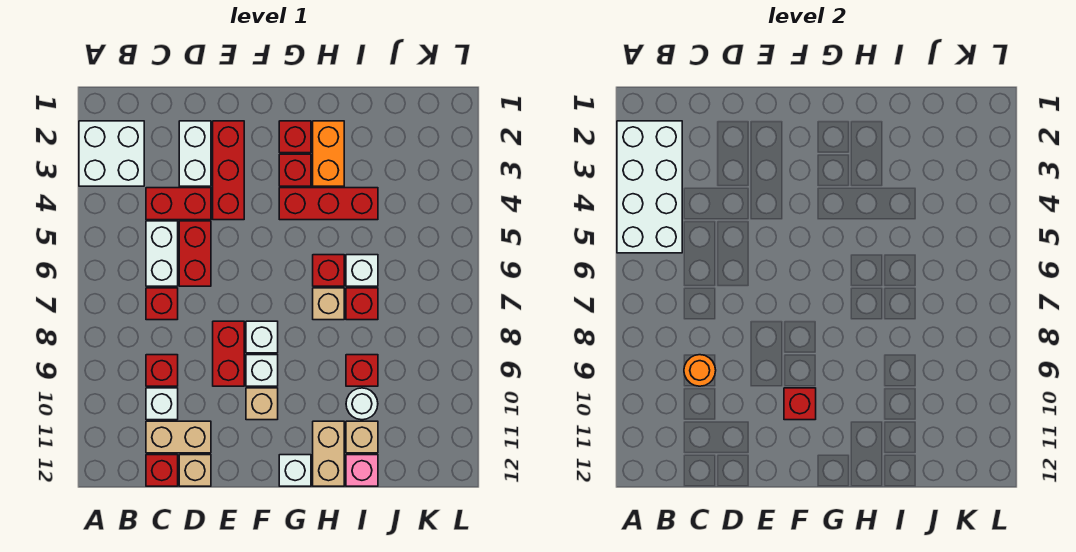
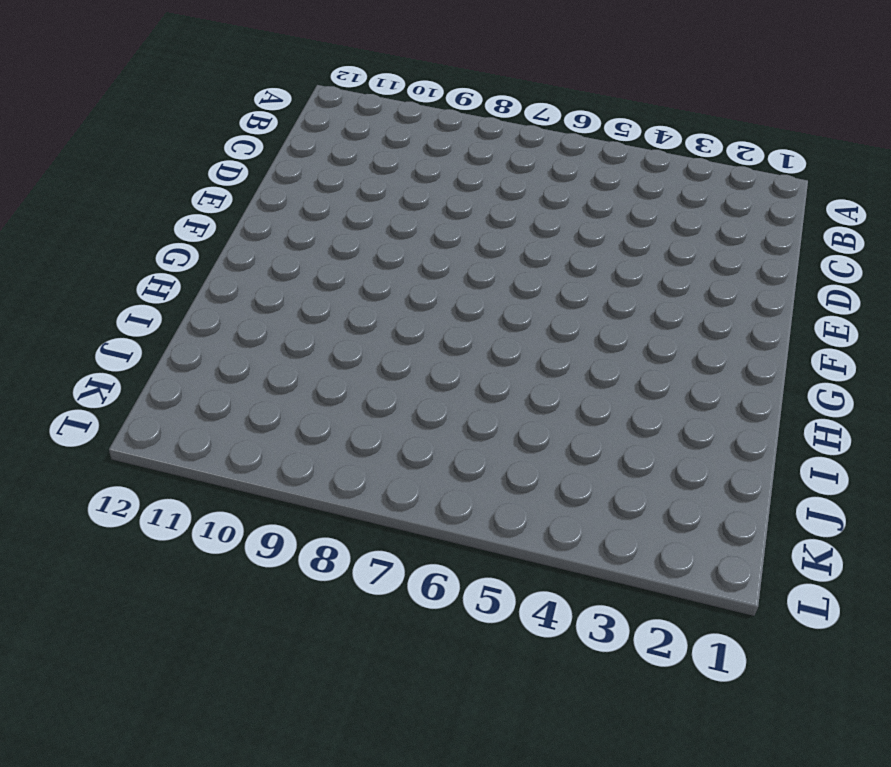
none -> white 2x2 brick [79,121,144,186]
none -> red 1x2 brick [146,188,211,220]
none -> white 1x2 brick [146,221,178,286]
none -> red 1x1 brick [146,288,178,320]

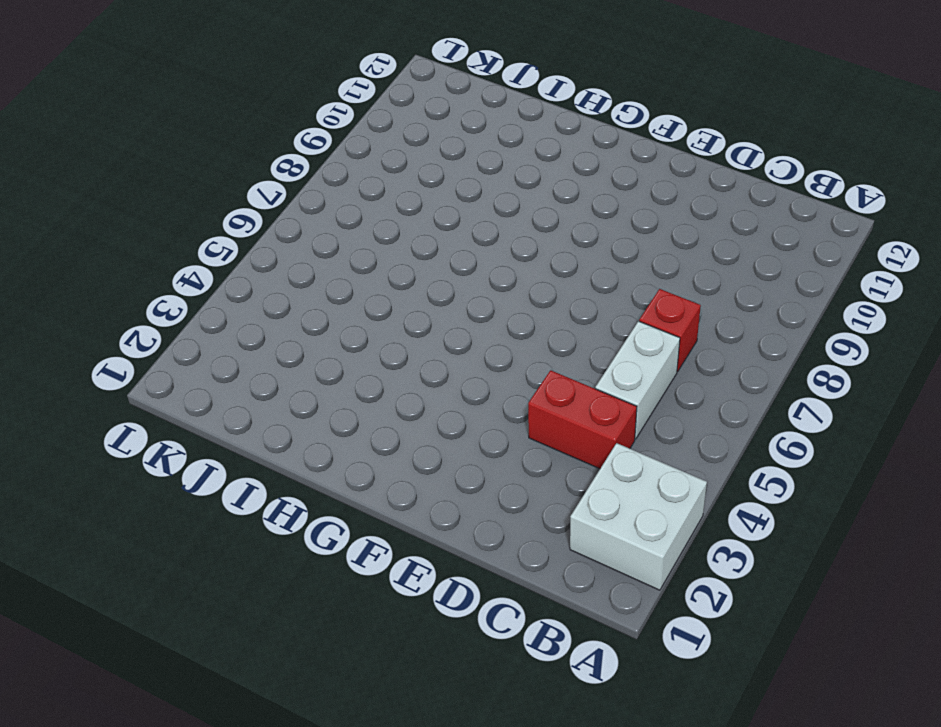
none -> red 1x1 brick [146,355,178,386]
none -> white 1x1 brick [146,388,178,420]
none -> tan 1x2 brick [146,421,211,453]
none -> red 1x1 brick [146,455,178,486]

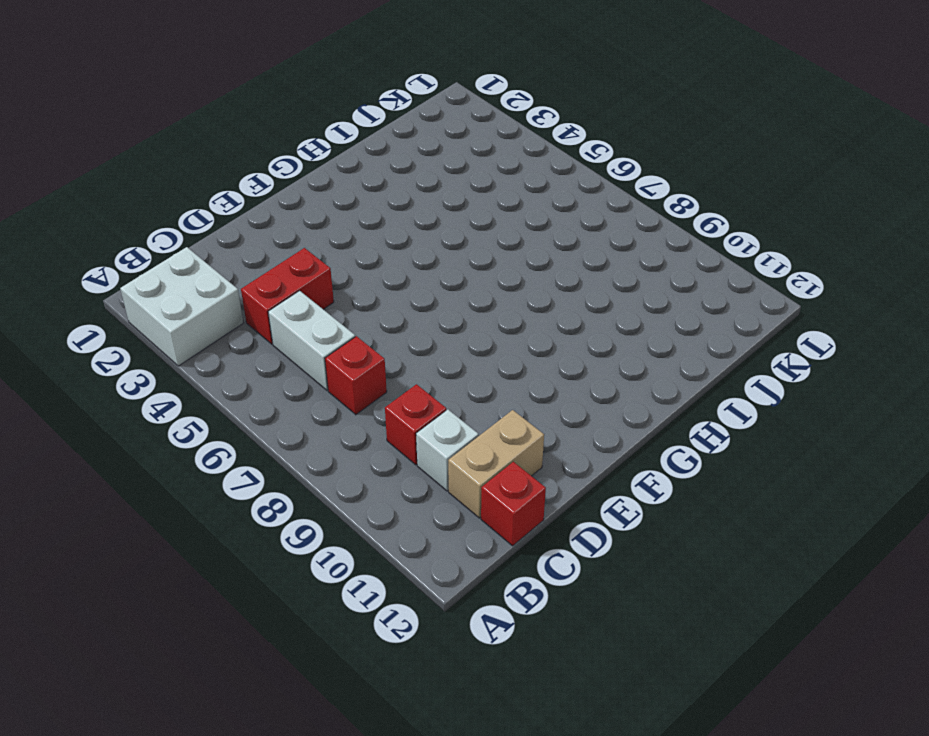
none -> white 1x2 brick [179,121,211,186]
none -> red 1x2 brick [179,221,211,286]
none -> tan 1x1 brick [179,455,211,486]
none -> red 1x3 brick [213,121,244,220]

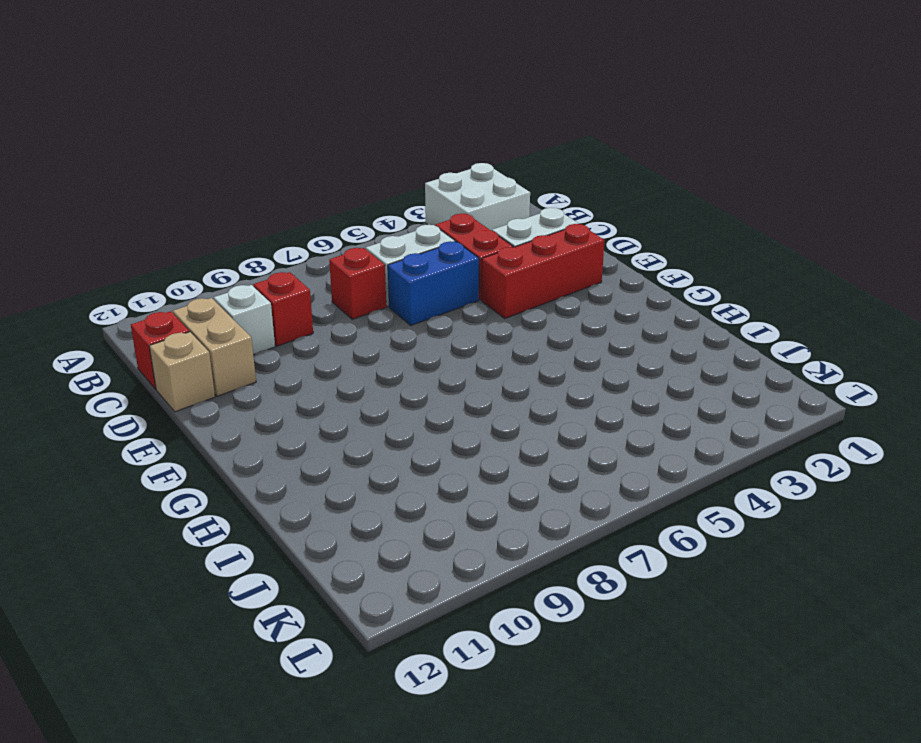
blue 1x2 brick [388,241,479,325] -> red 1x2 brick [179,221,211,286]
none -> red 1x2 brick [213,321,244,386]
none -> white 1x1 brick [246,321,278,353]
none -> white 1x1 brick [246,355,278,386]
none -> tan 1x1 brick [246,388,278,420]

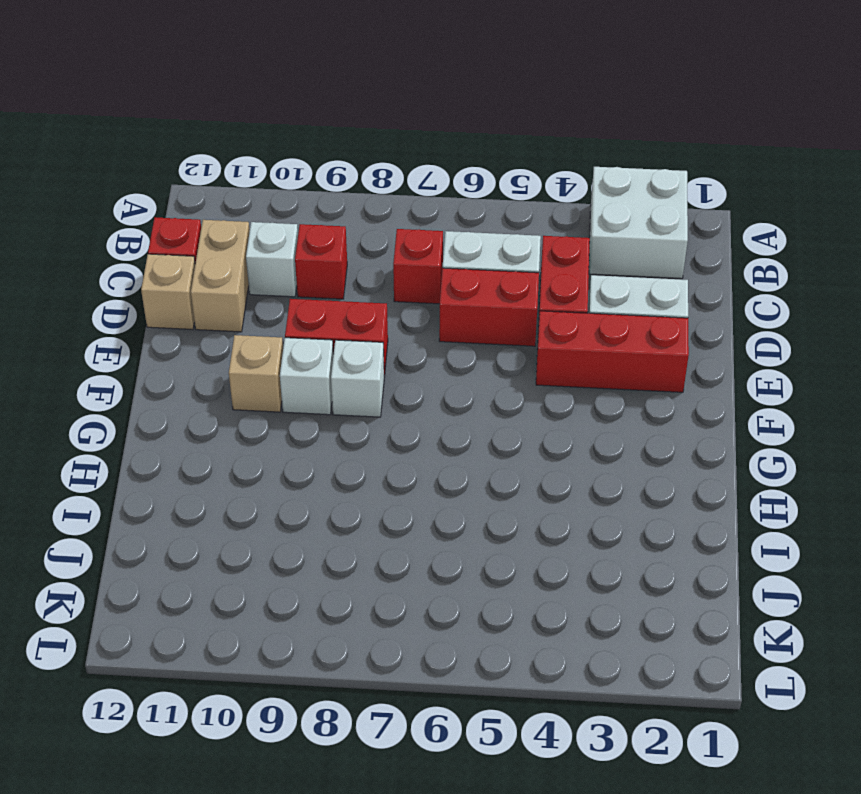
none -> red 1x1 brick [279,121,311,153]
none -> red 1x1 brick [279,154,311,186]
none -> red 1x3 brick [279,188,378,220]
none -> white 1x1 brick [279,455,311,486]

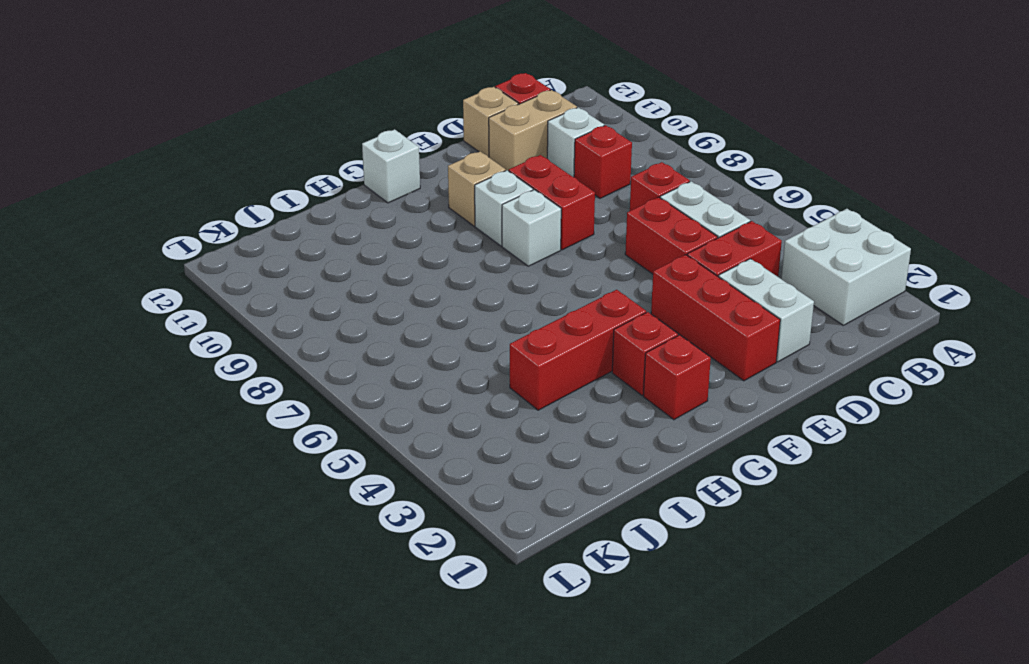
none -> orange 1x2 brick [313,121,344,186]
none -> red 1x1 brick [313,255,344,286]
none -> tan 1x1 brick [313,288,344,320]
none -> tan 1x2 brick [313,421,344,486]

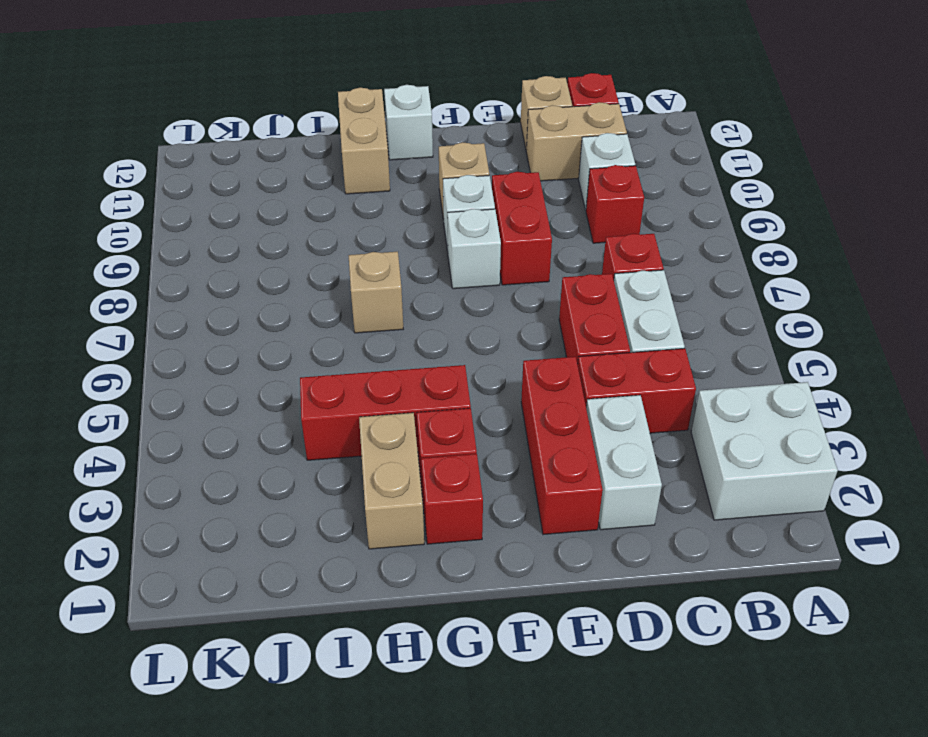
tan 1x2 brick [359,413,424,549] -> orange 1x2 brick [313,121,344,186]
none -> red 1x1 brick [313,255,344,286]
none -> white 1x1 brick [346,255,378,286]
none -> red 1x1 brick [346,288,378,320]
none -> red 1x1 brick [346,355,378,386]

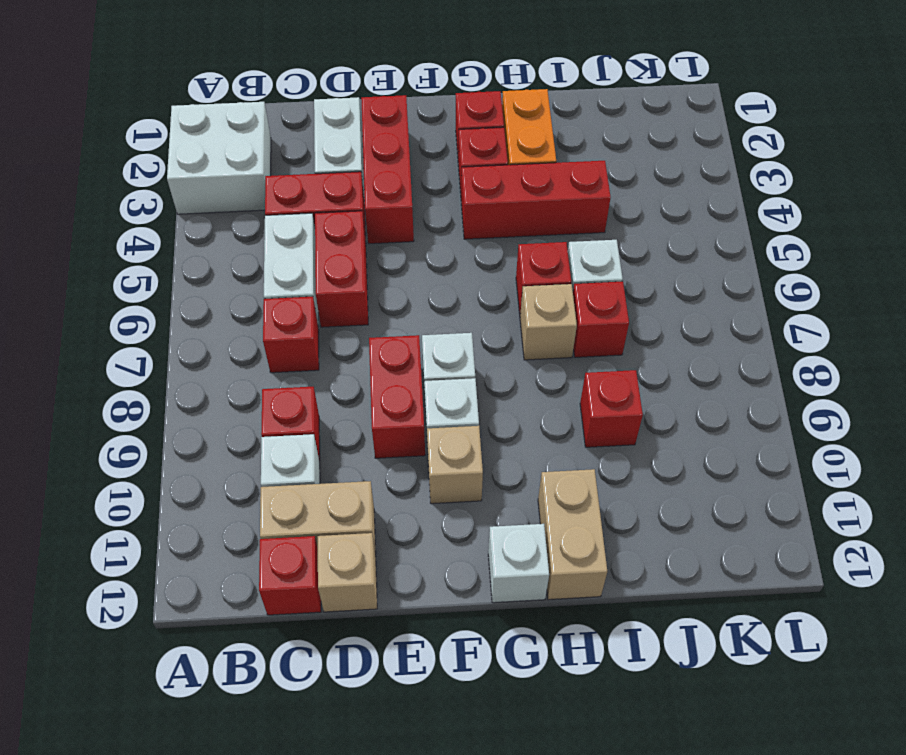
none -> white 1x1 round brick [346,388,378,420]
none -> tan 1x1 brick [346,421,378,453]
none -> pink 1x1 brick [346,455,378,486]
none -> white 2x4 brick [617,121,682,253]

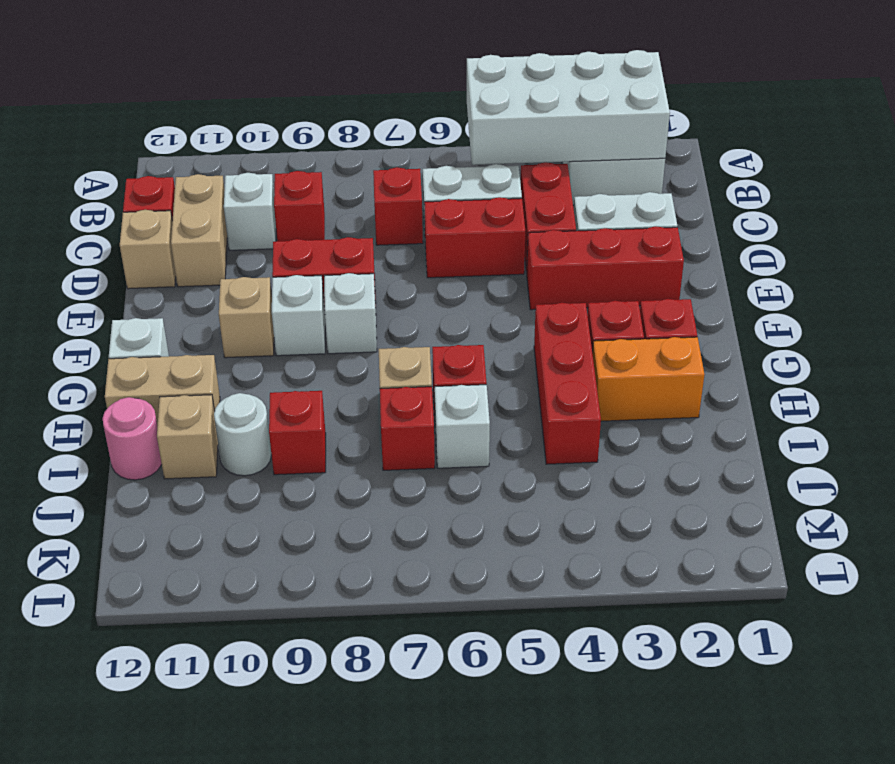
pink 1x1 round brick [103,397,162,480] -> pink 1x1 brick [346,455,378,486]
none -> orange 1x1 round brick [684,355,716,386]
none -> red 1x1 brick [784,388,816,420]

